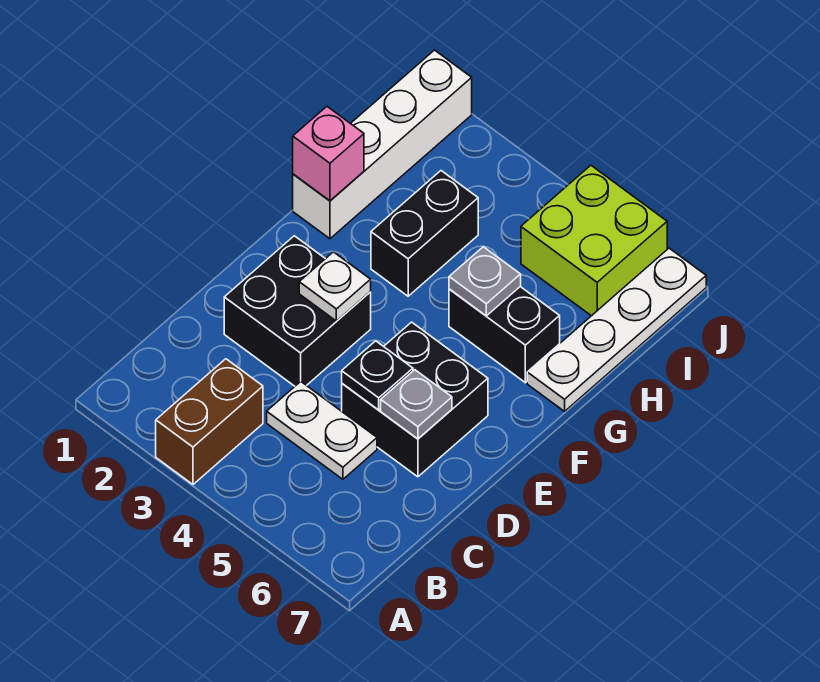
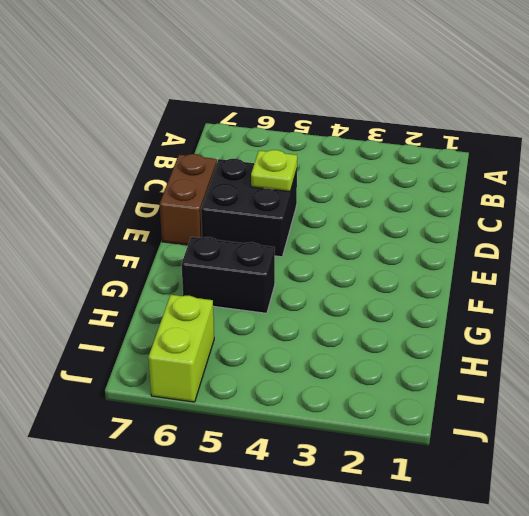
lime 1x1 plate [251,150,297,192] -> black 1x1 plate [342,341,413,410]
brown 1x2 brick [160,154,217,245] -> brown 1x2 brick moved to [156,359,263,484]
lime 1x2 brick [148,295,214,402] -> lime 2x2 brick [521,165,667,316]
none -> white 1x2 plate [267,382,377,479]
none -> black 2x2 brick [224,236,371,386]
none -> white 1x4 brick [293,50,472,239]

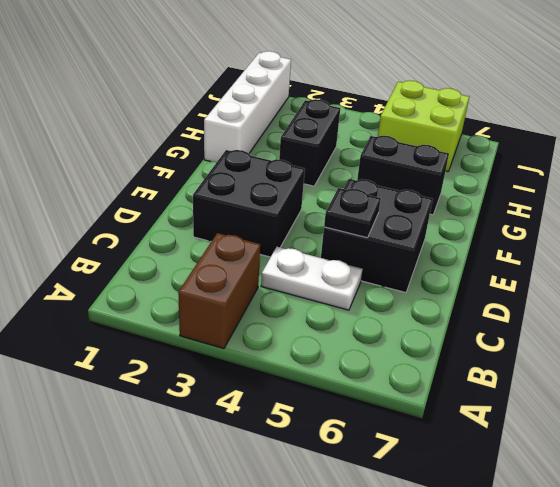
none -> white 1x4 plate [527,248,706,411]
none -> grey 1x1 plate [381,370,452,439]
none -> white 1x1 plate [299,252,371,321]

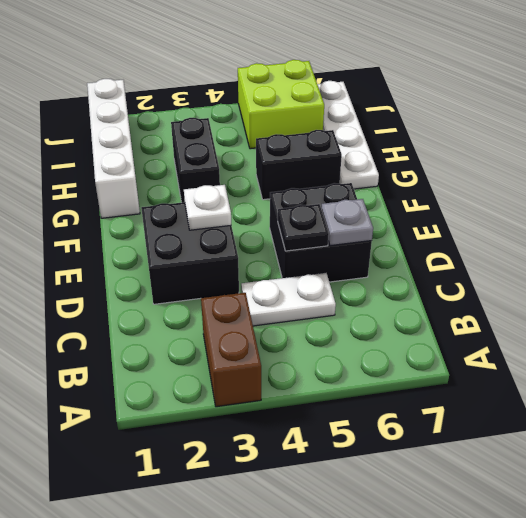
none -> pink 1x1 brick [293,107,364,201]
none -> grey 1x1 plate [449,247,521,316]

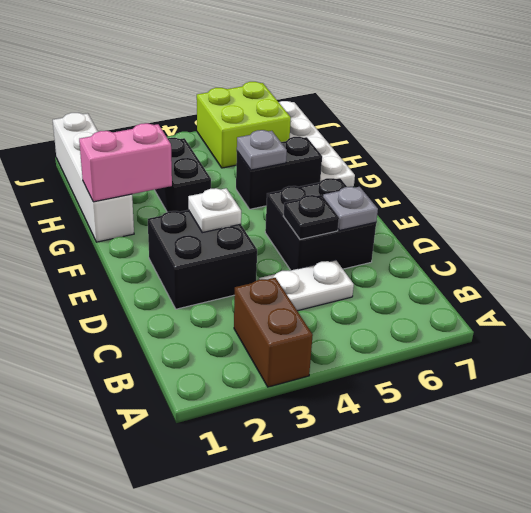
pink 1x2 brick [79,123,172,202] -> pink 1x1 brick [293,107,364,201]

